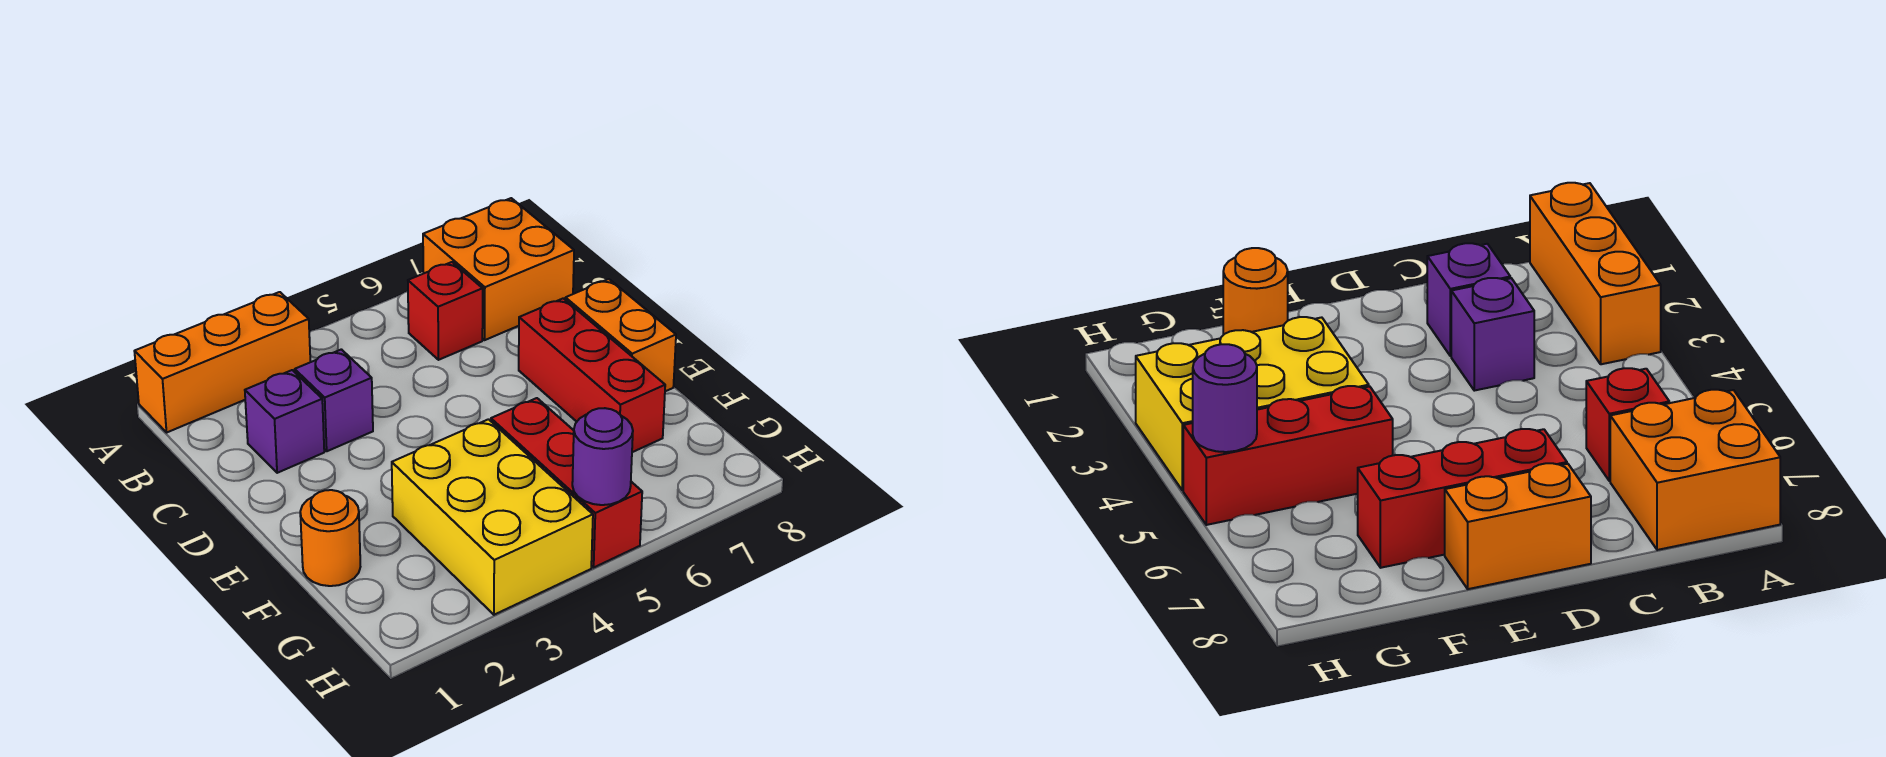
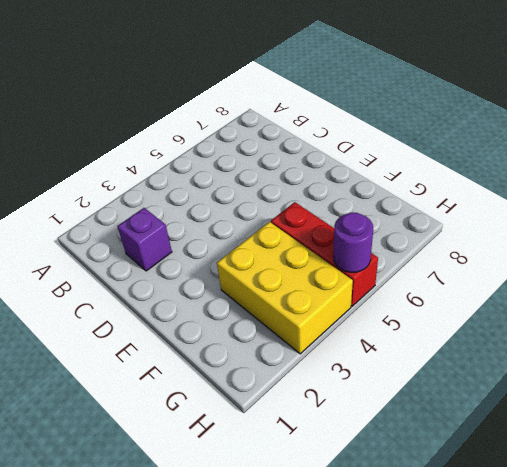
none -> orange 1x3 brick [134,292,310,432]
none -> orange 2x2 brick [423,198,574,340]

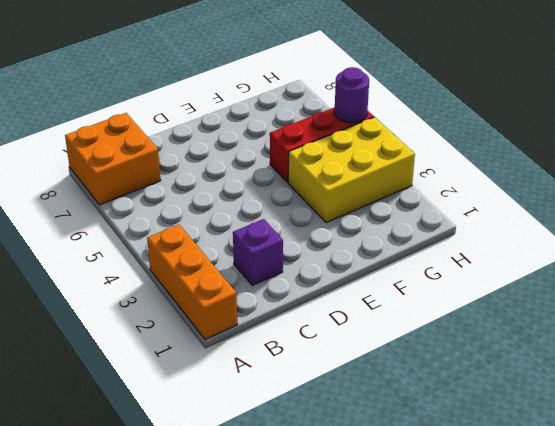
none -> red 1x1 brick [408,262,483,360]
none -> purple 1x1 brick [295,349,373,451]

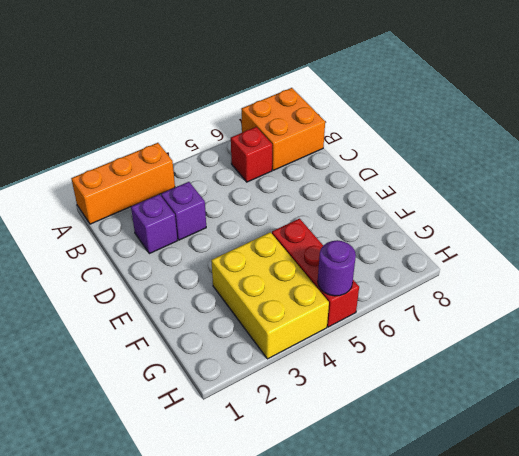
none -> red 1x3 brick [519,298,665,452]
none -> orange 1x2 brick [565,279,676,391]

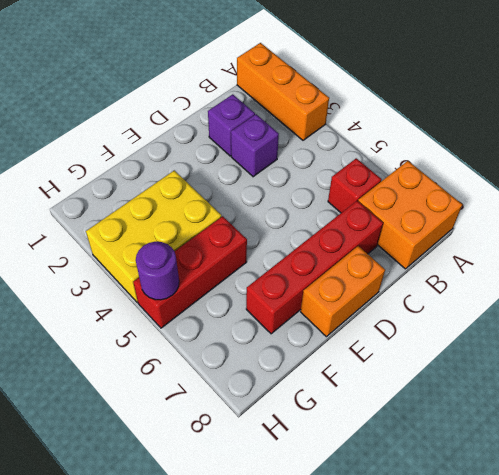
red 1x4 brick [246,201,383,334] -> red 1x3 brick [519,298,665,452]
none -> orange 1x1 round brick [300,490,360,586]

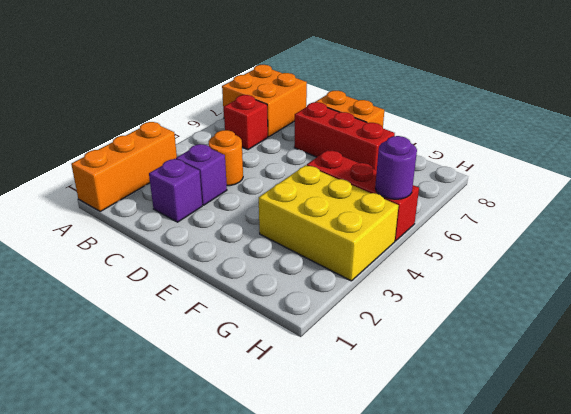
orange 1x1 round brick [209,130,243,186] -> orange 1x1 round brick moved to [300,490,360,586]

